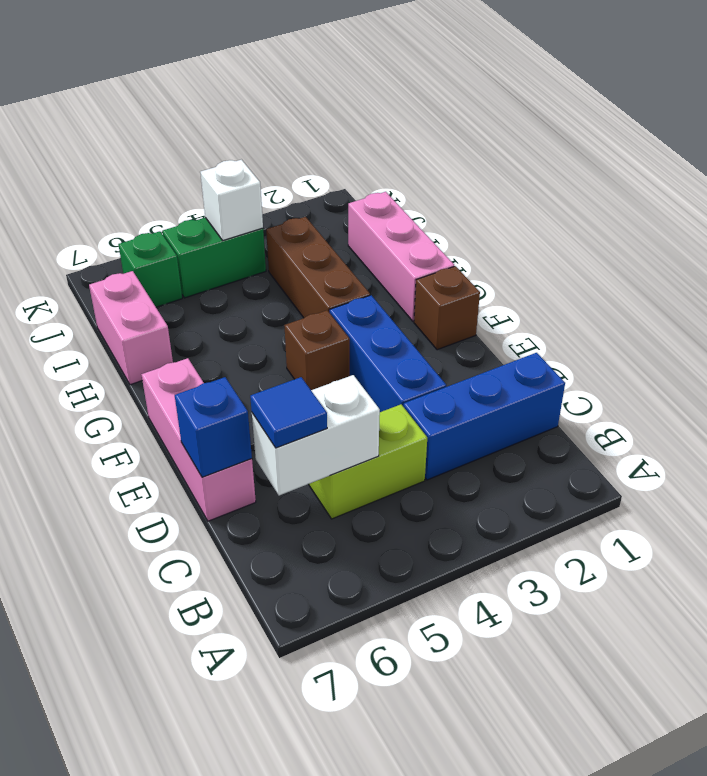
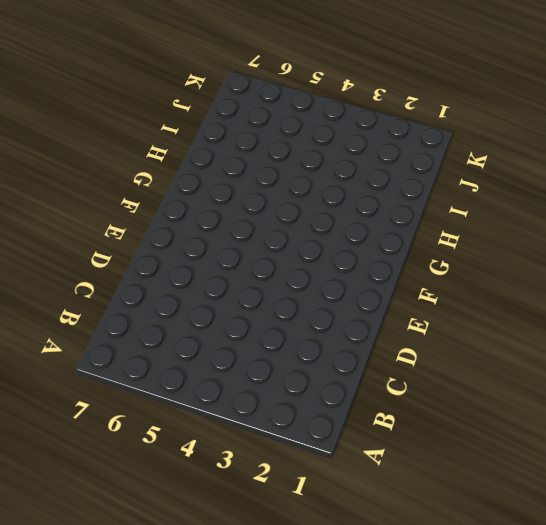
none -> blue 1x3 brick [403,353,565,480]
none -> lime 1x2 brick [309,404,427,519]
none -> blue 1x3 brick [330,295,446,412]

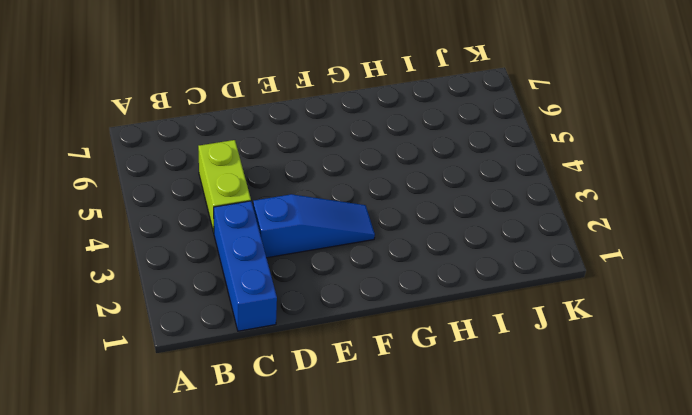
blue 1x3 slope [253,194,375,258] -> blue 1x3 brick [330,295,446,412]
none -> pink 1x3 brick [141,358,256,521]
none -> brown 1x1 brick [414,266,480,350]
none -> brown 1x1 brick [284,310,350,390]

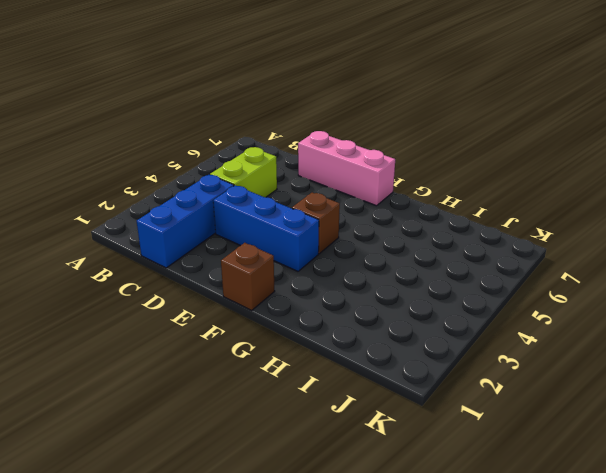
none -> pink 1x3 brick [348,192,454,321]
none -> brown 1x3 brick [266,217,370,318]
none -> pink 1x2 brick [89,271,173,385]

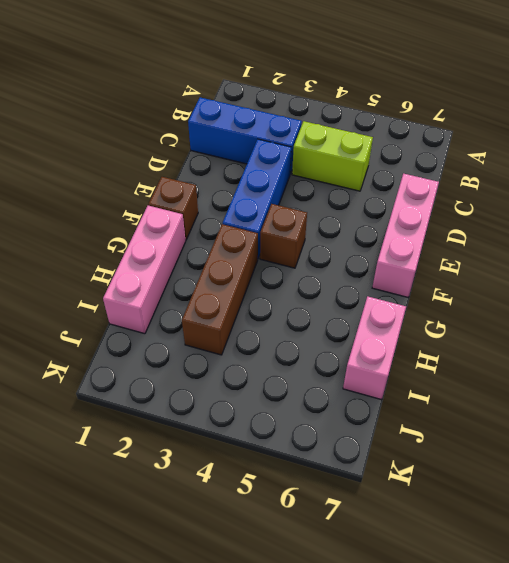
none -> green 1x2 brick [162,218,266,298]
none -> green 1x1 brick [118,231,182,307]
none -> white 1x2 brick [252,375,380,495]

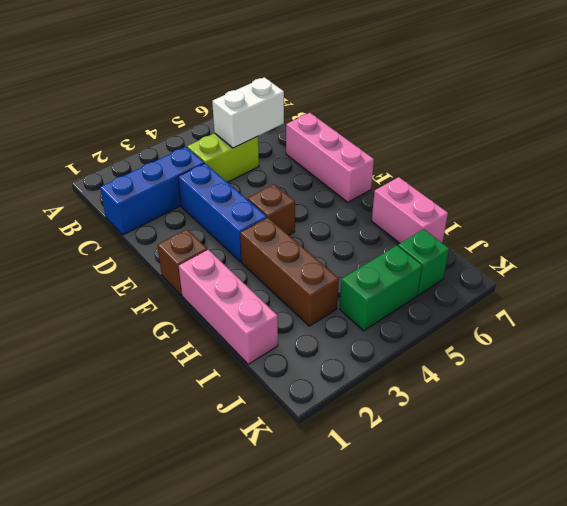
none -> blue 1x1 brick [175,377,252,477]
none -> white 1x1 brick [200,160,263,240]
none -> blue 1x1 tile [250,377,327,448]

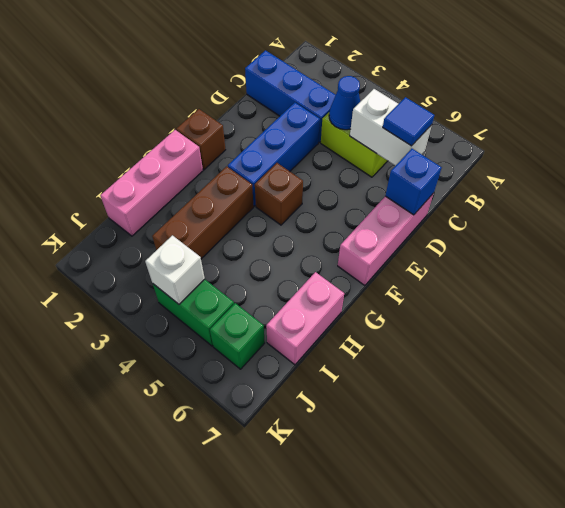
blue 1x1 cone [329,76,360,130] -> none

